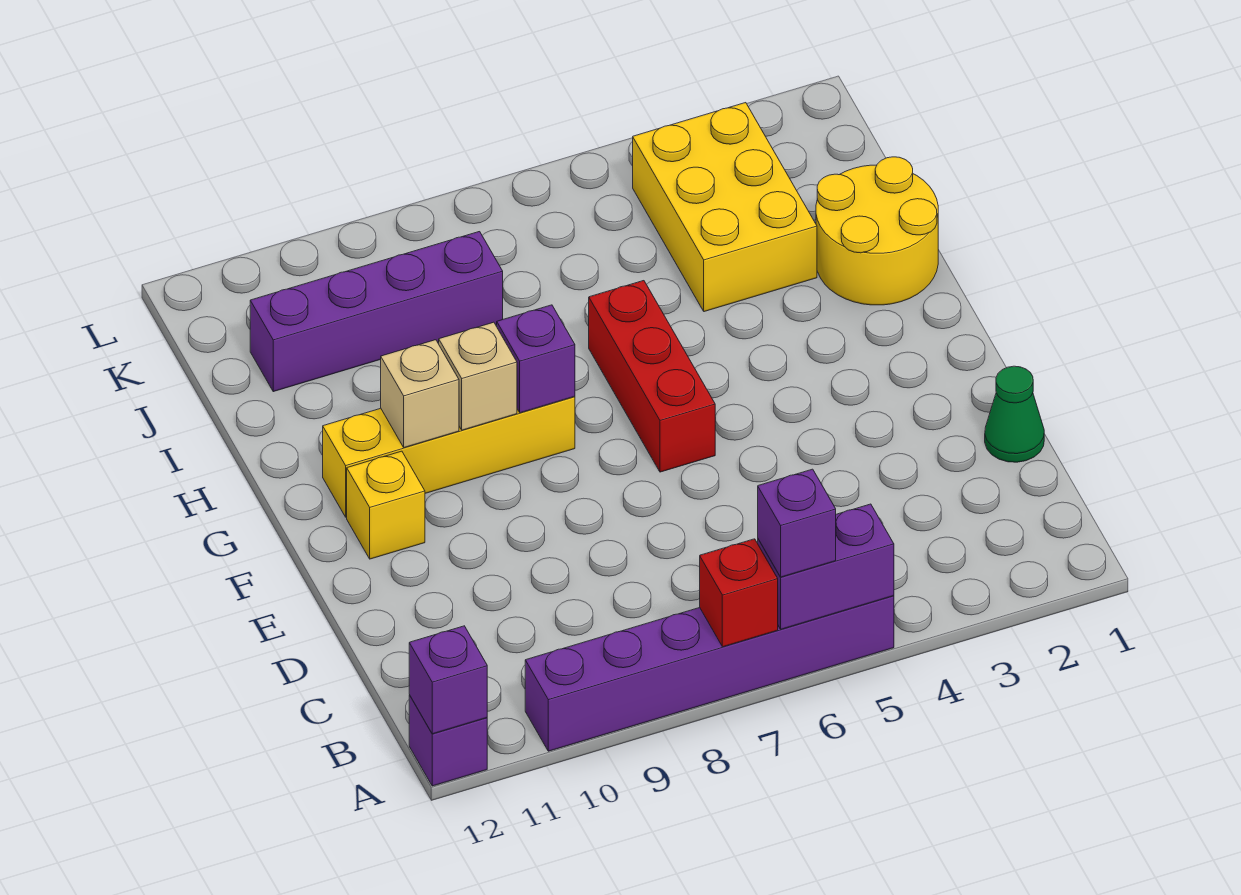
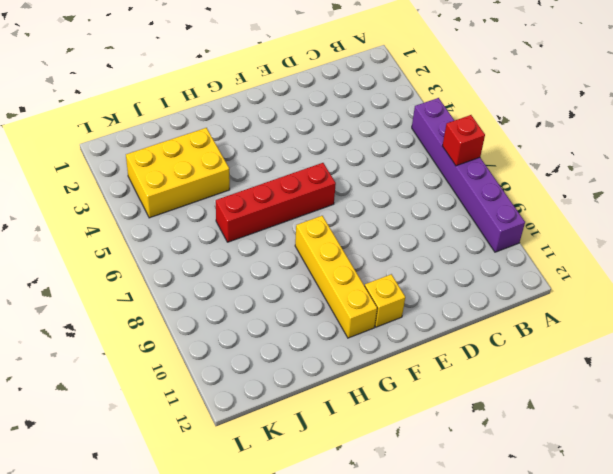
red 1x4 brick [216,163,336,242] -> red 1x3 brick [589,281,715,472]
none -> purple 1x1 brick [409,695,487,786]
none -> green 1x1 cone [985,366,1044,462]
none -> yellow 2x2 round brick [816,157,938,305]

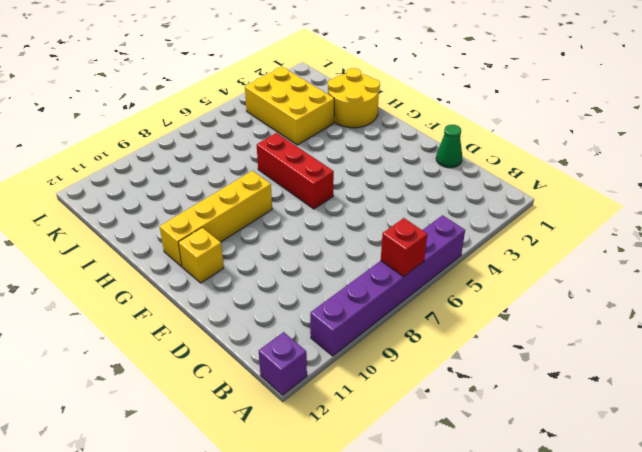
none -> purple 1x4 brick [250,232,503,392]
none -> purple 1x2 brick [758,504,894,629]
none -> purple 1x1 brick [409,626,487,734]

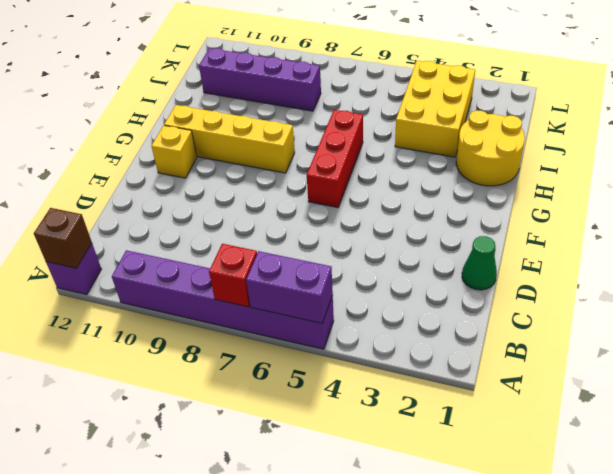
brown 1x1 brick [34,208,92,268] -> purple 1x1 brick [409,626,487,734]
none -> purple 1x1 brick [497,305,575,413]
none -> tan 1x1 brick [439,322,517,430]
none -> tan 1x1 brick [381,340,459,448]

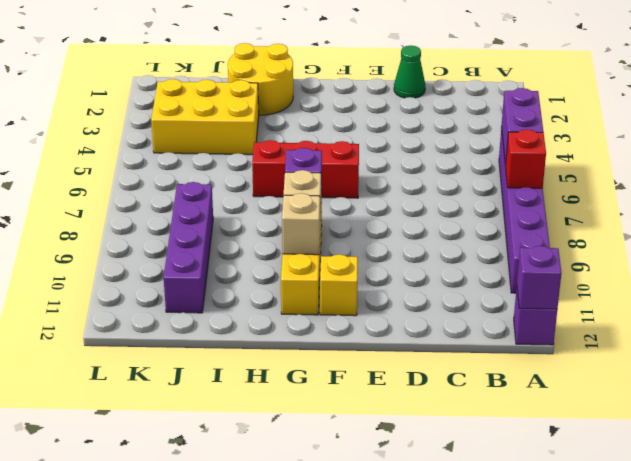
none -> purple 1x1 brick [758,469,836,577]

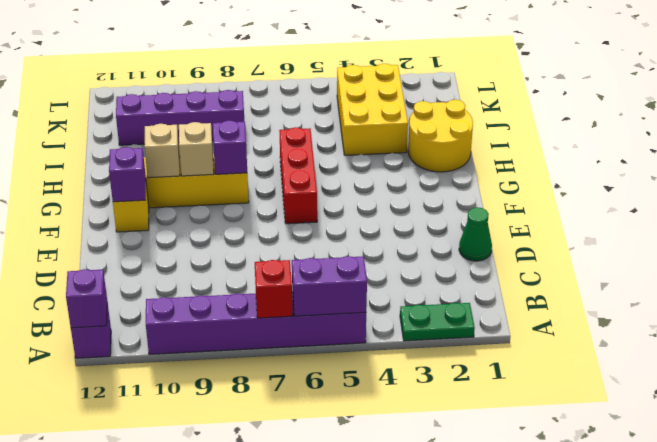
green 1x2 plate [400,303,475,341] -> none
purple 1x1 brick [109,147,146,202] -> purple 1x1 brick moved to [758,469,836,577]

